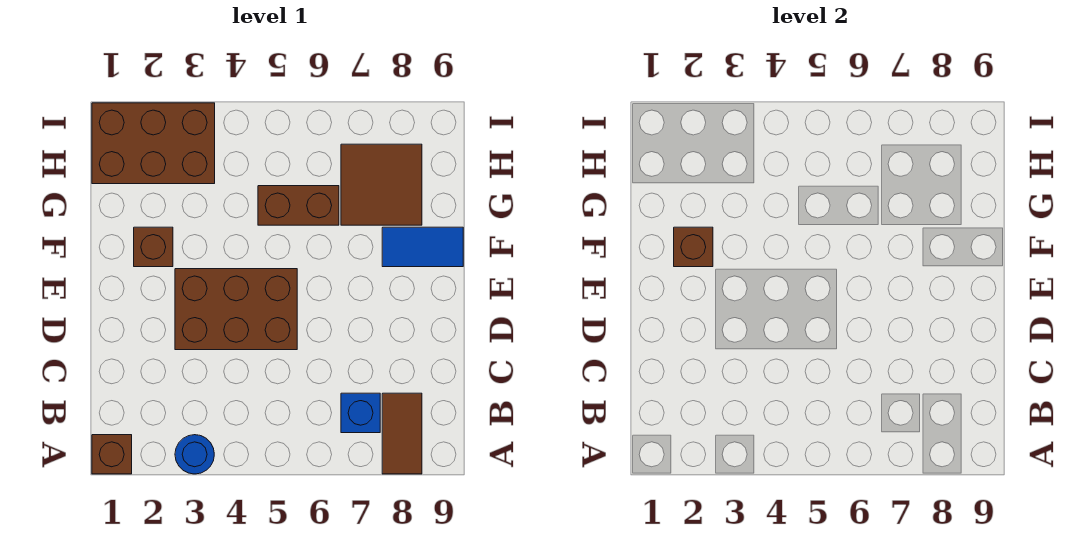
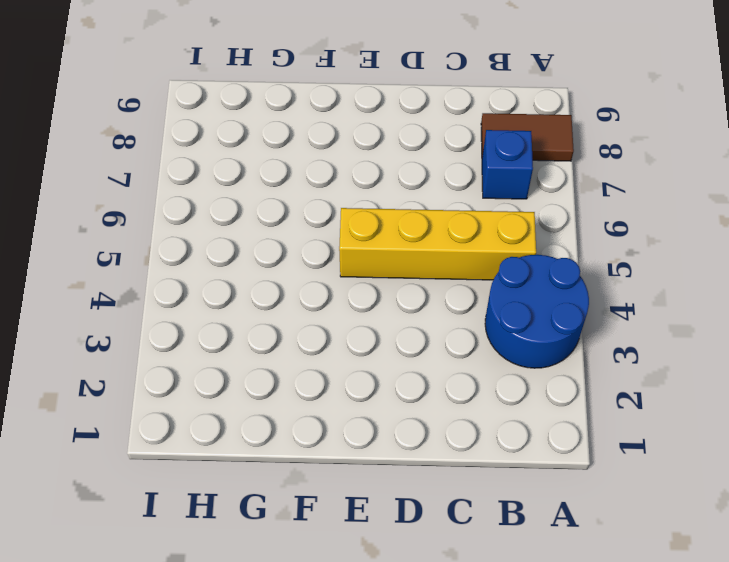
blue 2x2 round brick [485,255,589,368] -> blue 1x1 round brick [175,435,214,474]
yellow 1x4 brick [339,208,536,280] -> brown 2x3 brick [175,269,297,350]
none -> brown 1x1 brick [92,435,132,474]
none -> brown 1x1 brick [134,227,173,267]

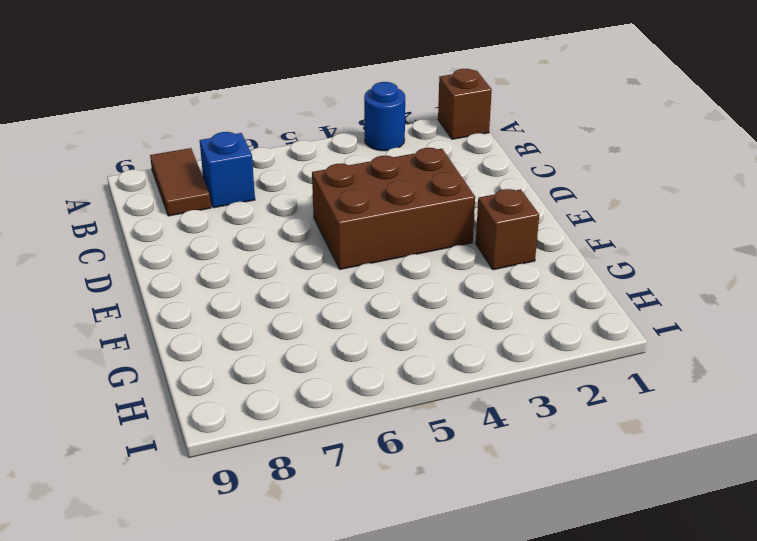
none -> blue 1x2 tile [382,227,463,267]
none -> brown 1x2 brick [258,186,339,225]

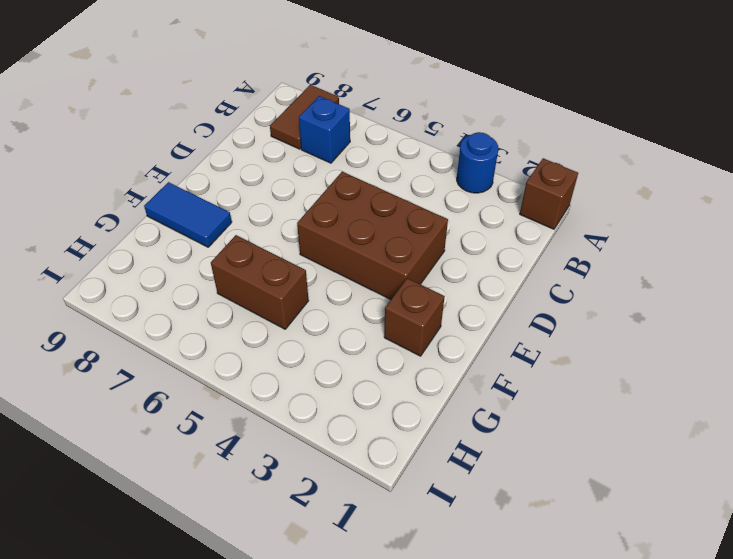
none -> brown 2x2 tile [341,144,422,225]
none -> brown 2x3 brick [92,103,215,184]

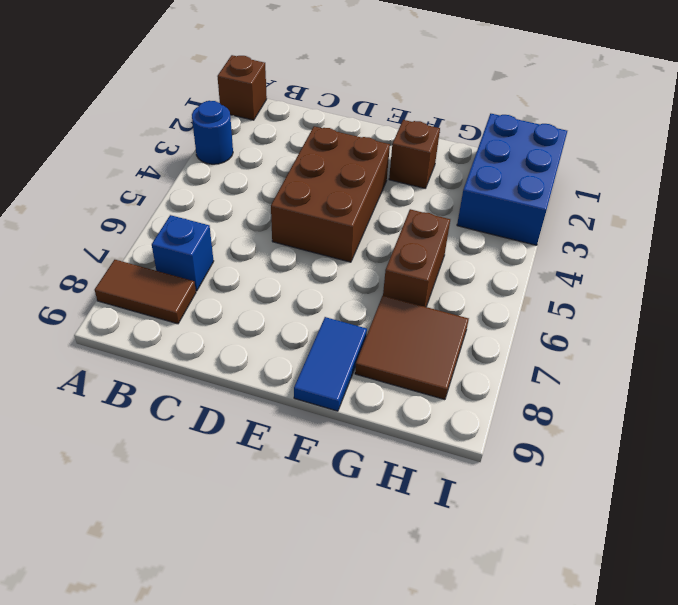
blue 2x3 brick [457,114,567,245] -> brown 2x3 brick [92,103,215,184]
none -> brown 1x1 brick [674,227,713,267]

